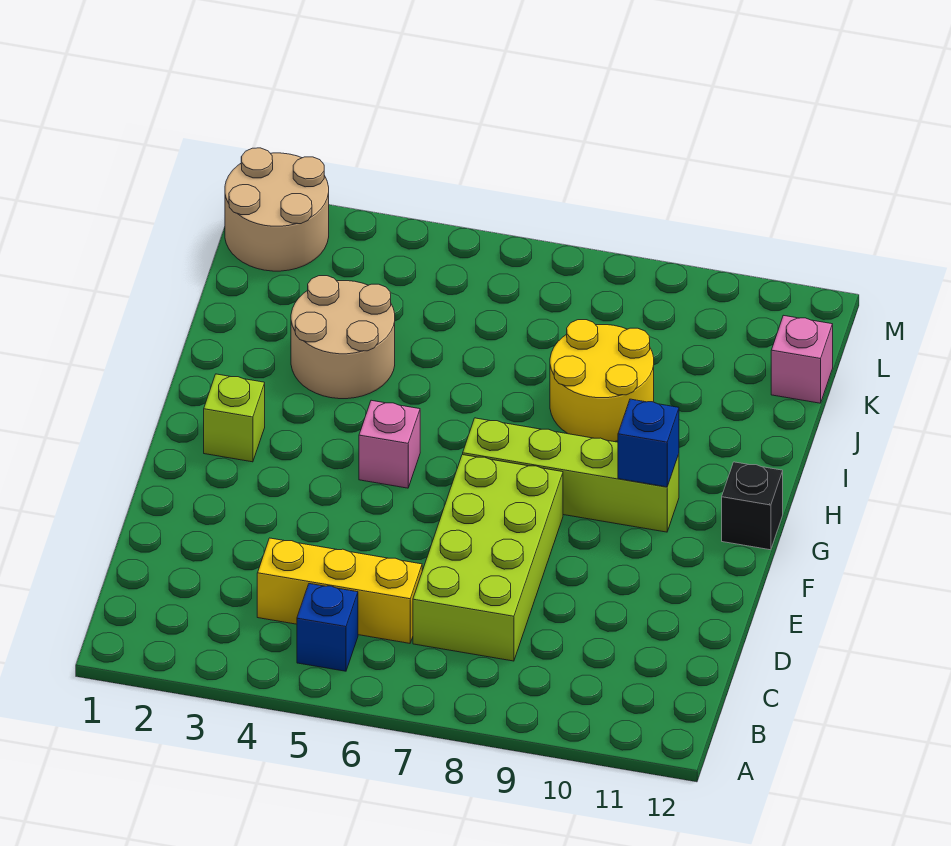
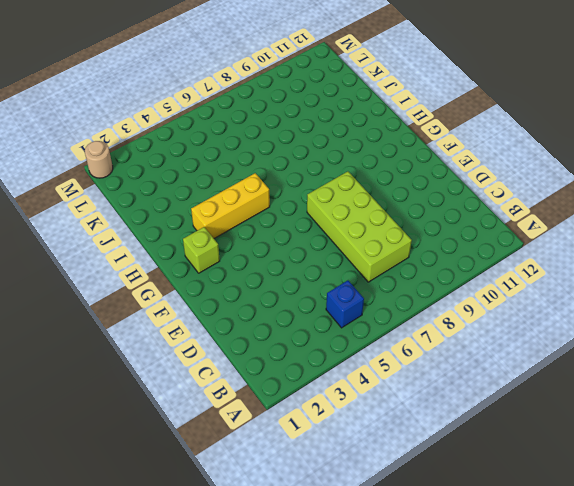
yellow 1x3 brick [191,173,270,238] -> yellow 1x3 brick moved to [257,538,422,643]
tan 1x1 round brick [85,141,113,178] -> tan 2x2 round brick [225,148,329,271]
none -> pink 1x1 brick [359,400,420,488]
none -> lime 1x4 brick [463,418,679,532]
none -> black 1x1 brick [722,462,783,550]

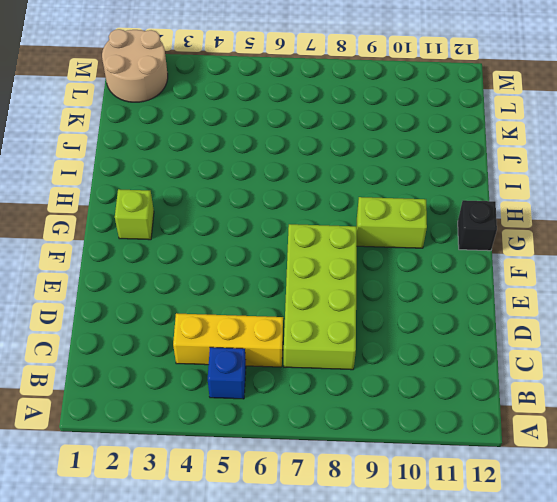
lime 1x2 brick [357,197,427,248] -> lime 1x4 brick [463,418,679,532]
none -> pink 1x1 brick [359,400,420,488]
none -> tan 2x2 round brick [291,276,395,399]
none -> yellow 2x2 round brick [550,320,654,442]

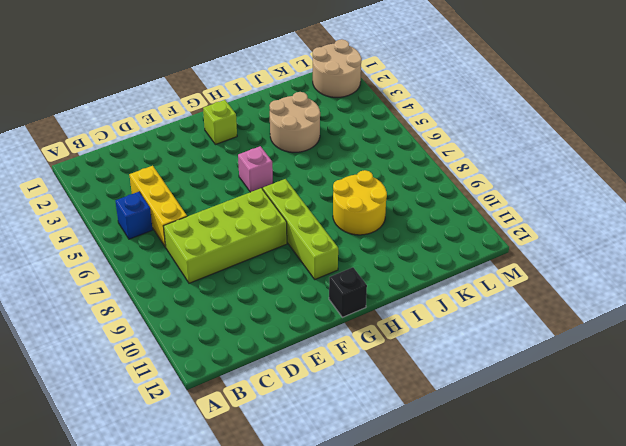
none -> pink 1x1 brick [771,315,833,403]
none -> blue 1x1 brick [618,399,679,487]

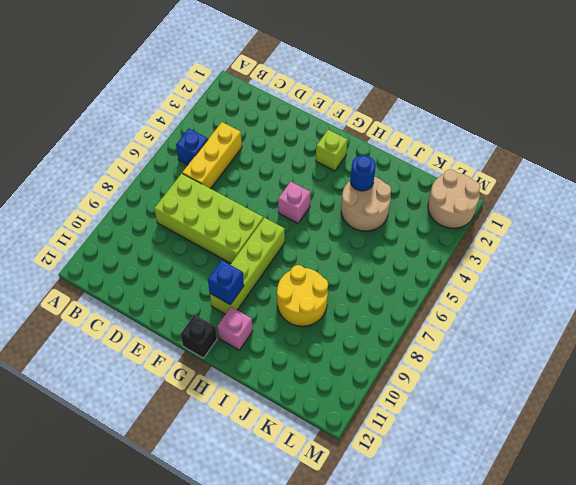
pink 1x1 brick [217,307,253,350] -> pink 1x1 brick moved to [771,315,833,403]
blue 1x1 round brick [350,155,376,191] -> none

